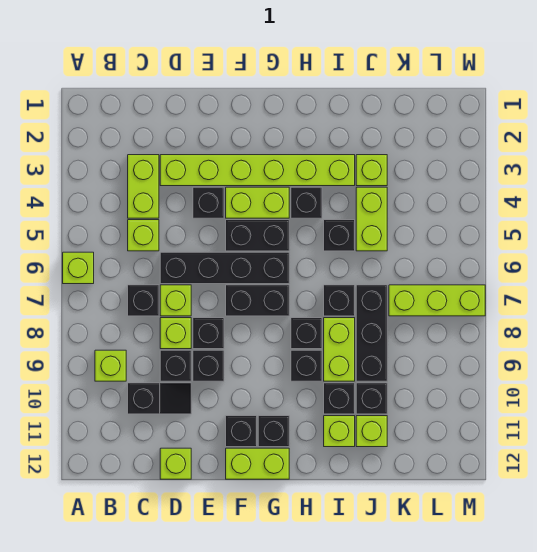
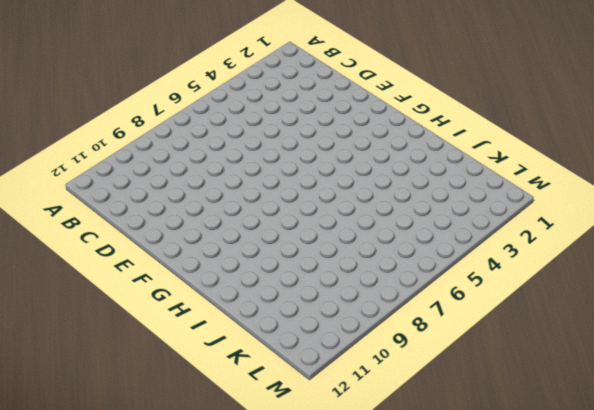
none -> lime 1x1 brick [63,252,94,284]
none -> lime 1x1 brick [95,350,126,381]
none -> lime 1x2 brick [128,155,159,218]
none -> lime 1x1 brick [128,220,159,251]

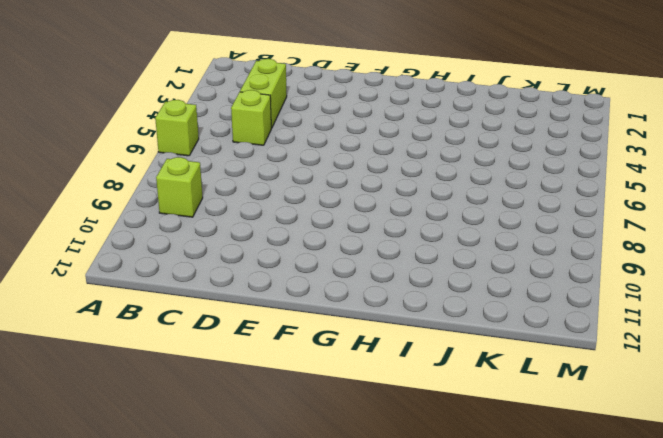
none -> black 1x1 brick [128,285,159,316]
none -> black 1x2 slope [128,383,191,414]
none -> lime 1x6 brick [160,155,355,186]
none -> black 1x4 brick [160,252,289,284]

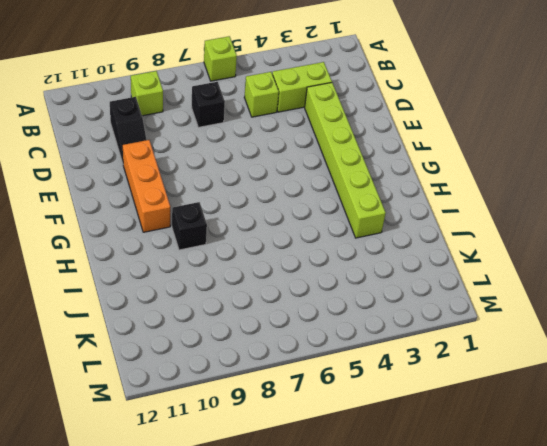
orange 1x3 brick [123,140,170,232] -> none
none -> black 1x4 brick [160,252,289,284]
none -> lime 1x1 brick [160,285,191,316]
none -> lime 1x1 brick [160,318,191,349]
none -> black 1x1 brick [160,350,191,381]

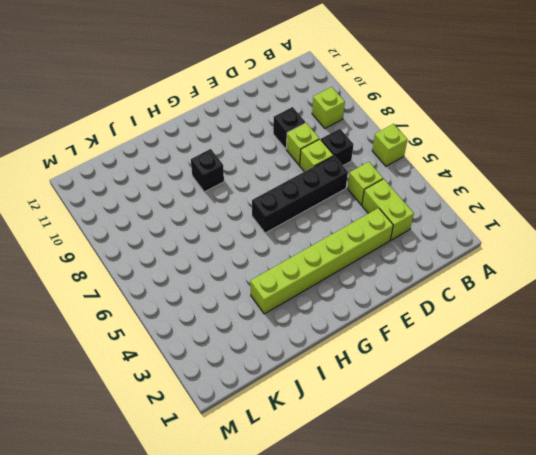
none -> black 1x2 slope [128,383,191,414]
none -> lime 1x1 brick [160,448,191,479]
none -> black 1x1 brick [193,187,224,218]
none -> black 1x1 brick [193,318,224,349]

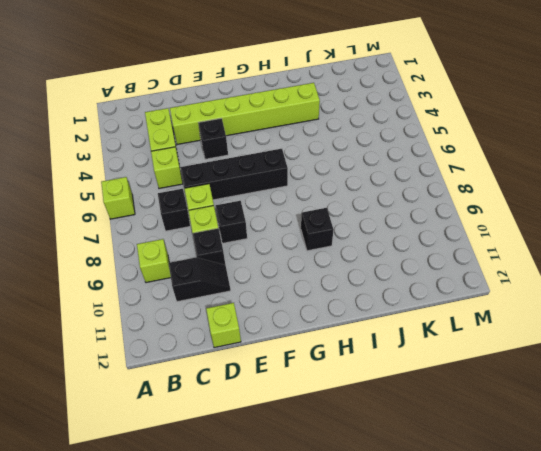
none -> black 1x1 brick [193,350,224,381]
none -> lime 1x2 brick [226,187,289,218]
none -> black 1x2 brick [226,220,289,251]
none -> black 1x2 brick [226,285,289,316]

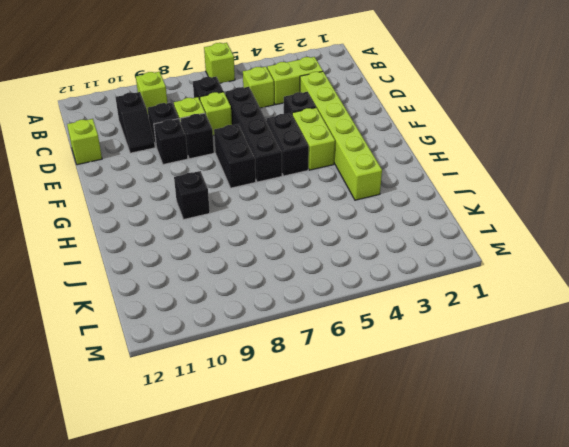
none -> black 1x1 brick [226,416,257,447]
none -> lime 1x2 brick [226,448,289,479]
none -> black 1x1 brick [258,416,289,447]
none -> black 1x1 brick [291,187,322,218]

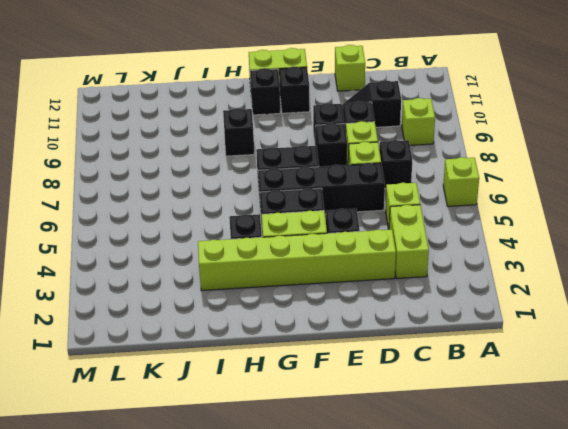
none -> black 1x1 brick [291,318,322,349]
none -> black 1x1 brick [324,220,355,251]
none -> black 1x1 brick [324,285,355,316]
none -> lime 1x2 brick [324,318,355,381]

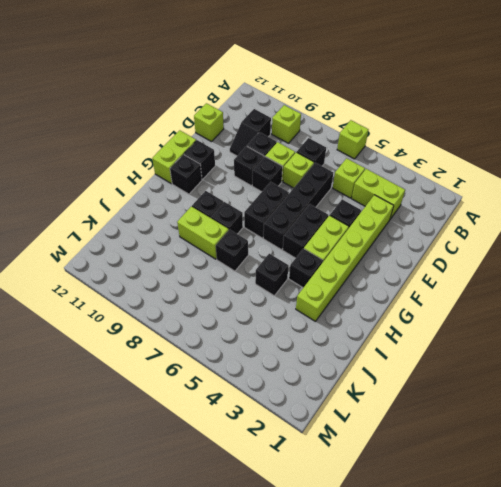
none -> black 1x1 brick [324,383,355,414]
none -> lime 1x1 brick [324,416,355,447]
none -> lime 1x1 brick [356,155,387,186]
none -> lime 1x2 brick [356,187,387,251]

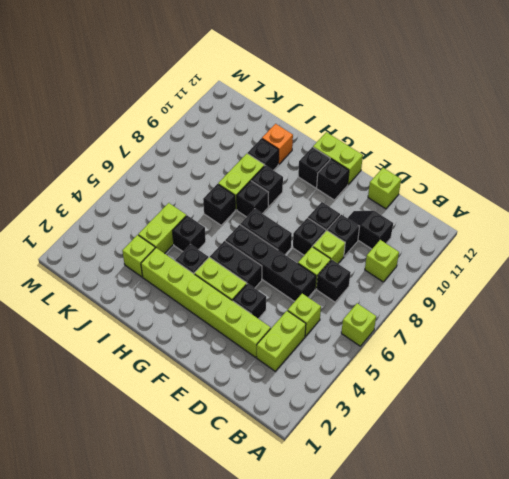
orange 1x1 brick [262,124,293,164] -> lime 1x1 brick [324,416,355,447]
none -> black 1x3 brick [356,285,387,381]
none -> black 1x1 brick [356,383,387,414]
none -> lime 1x1 brick [356,416,387,447]
none -> lime 1x3 brick [389,285,485,316]

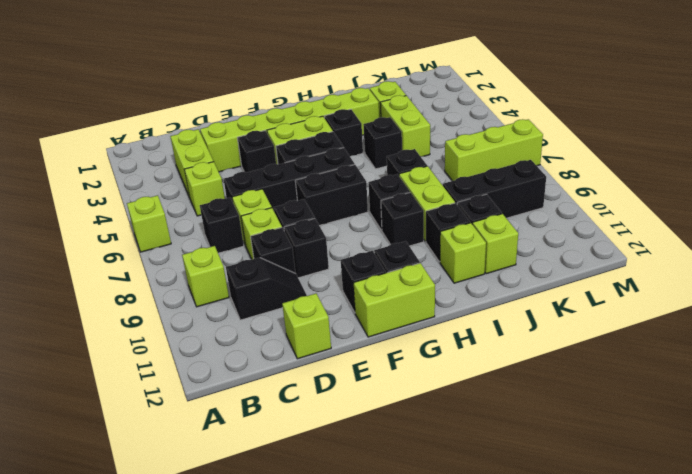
black 1x3 brick [443,160,546,218] -> black 1x3 brick turned to [356,285,387,381]

